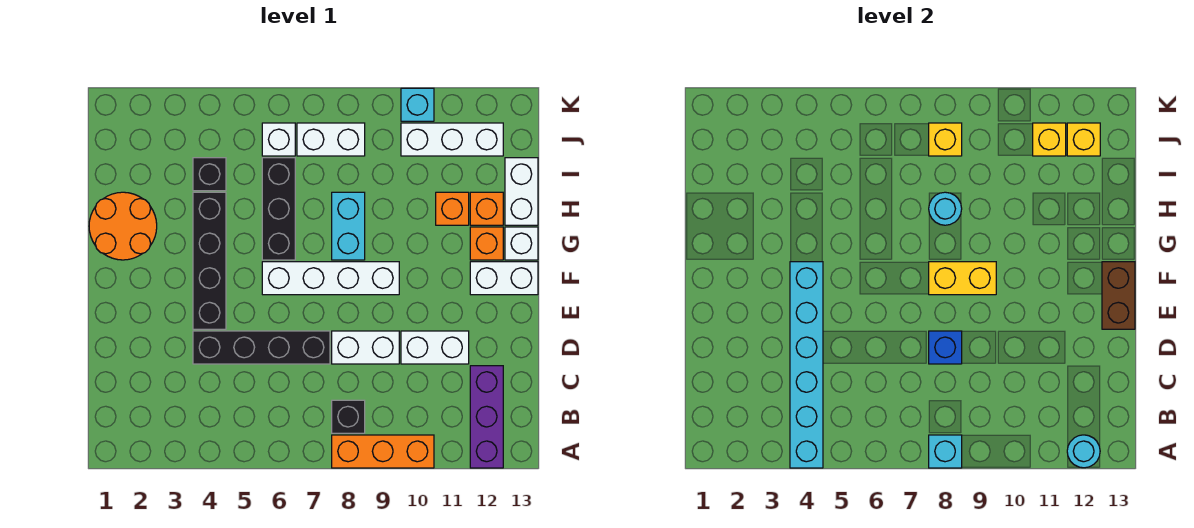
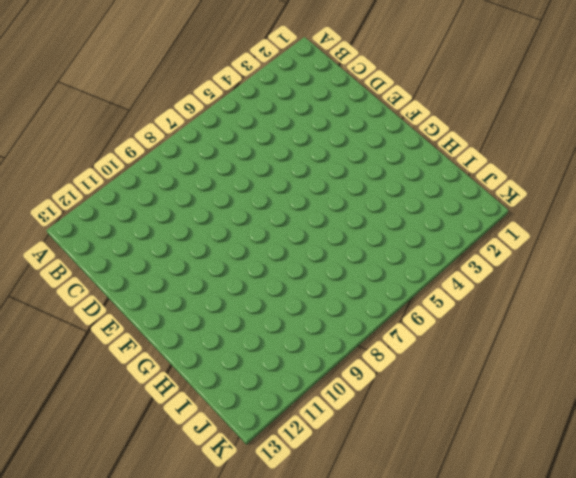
none -> orange 1x3 brick [332,435,434,468]
none -> purple 1x3 brick [470,366,503,468]
none -> black 1x1 brick [332,400,365,433]
none -> black 1x4 brick [193,331,330,364]

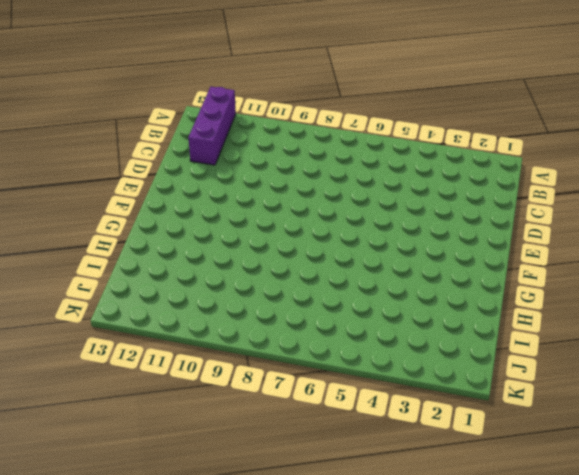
none -> orange 1x3 brick [332,435,434,468]
none -> black 1x1 brick [332,400,365,433]
none -> black 1x4 brick [193,331,330,364]
none -> white 1x2 brick [332,331,399,364]

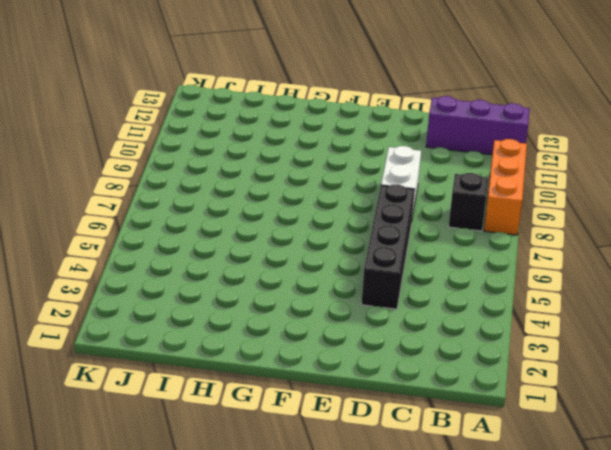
none -> white 1x2 brick [401,331,469,364]
none -> black 1x4 brick [193,192,226,329]
none -> white 1x4 brick [262,262,399,295]
none -> white 1x2 brick [470,262,538,295]

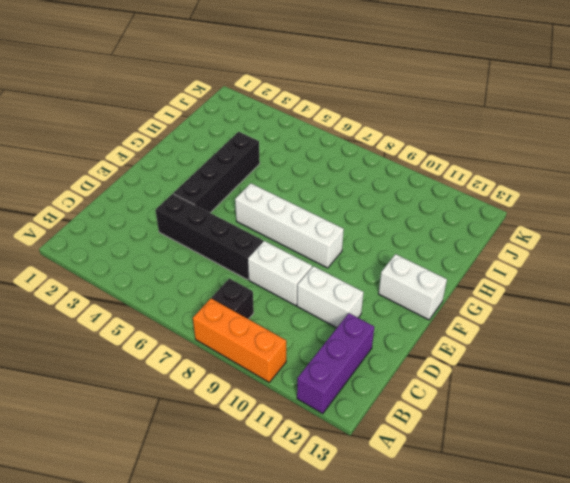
none -> orange 2x2 round brick [89,192,157,260]
none -> black 1x3 brick [262,158,295,260]
none -> cyan 1x2 brick [332,192,365,260]
none -> orange 1x1 brick [470,227,503,260]

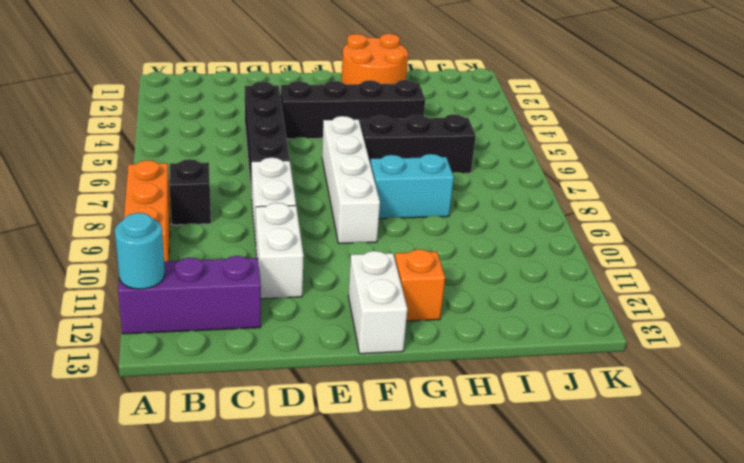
none -> white 1x1 brick [505,227,538,260]
none -> orange 1x1 brick [436,192,469,225]
none -> orange 1x1 brick [470,192,503,225]
none -> white 1x2 brick [505,158,538,225]

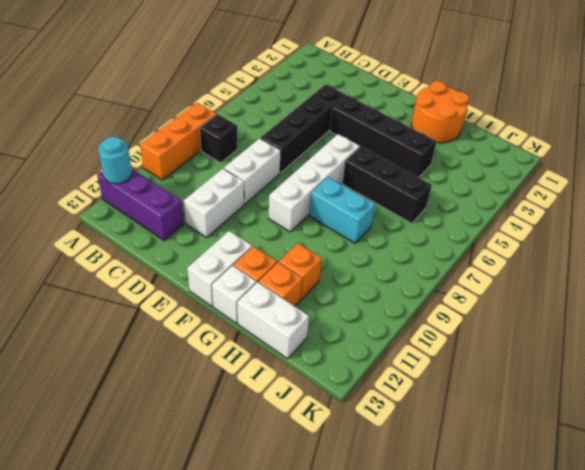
none -> black 1x1 brick [193,158,226,191]
none -> white 1x1 brick [262,123,295,156]
none -> white 1x2 brick [297,123,365,156]
none -> white 1x3 brick [401,123,503,156]

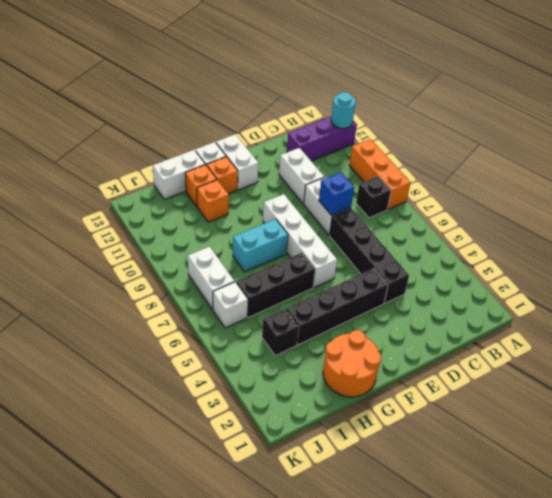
none -> white 1x3 brick [401,123,503,156]
none -> cyan 1x1 brick [401,88,434,121]
none -> cyan 1x6 brick [790,262,823,468]
none -> cyan 1x1 brick [929,435,962,468]

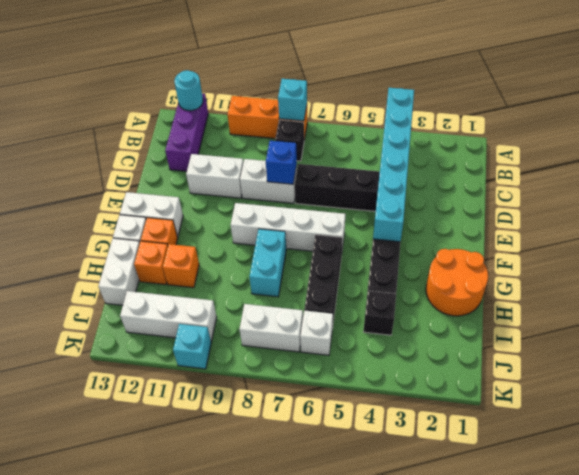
none -> brown 1x2 brick [1102,262,1135,329]
none -> yellow 1x2 brick [929,262,996,295]
none -> cyan 1x1 round brick [929,192,962,225]
none -> yellow 1x1 brick [929,123,962,156]

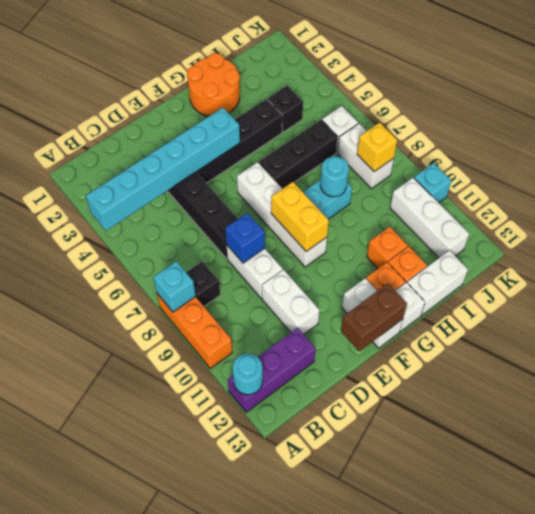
none -> yellow 1x1 brick [1033,123,1066,156]
none -> yellow 1x1 brick [1067,123,1100,156]

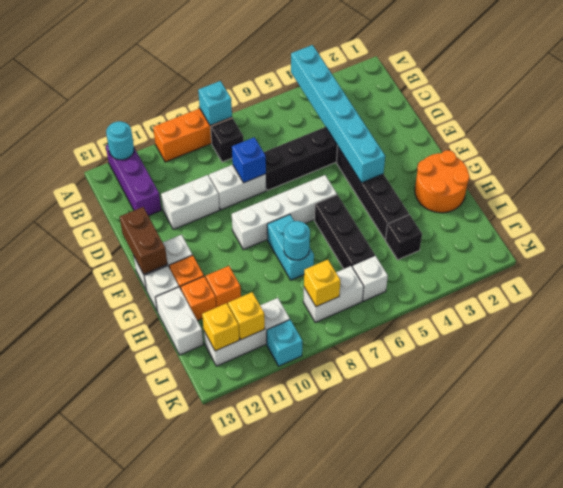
none -> yellow 1x2 brick [929,262,996,295]

